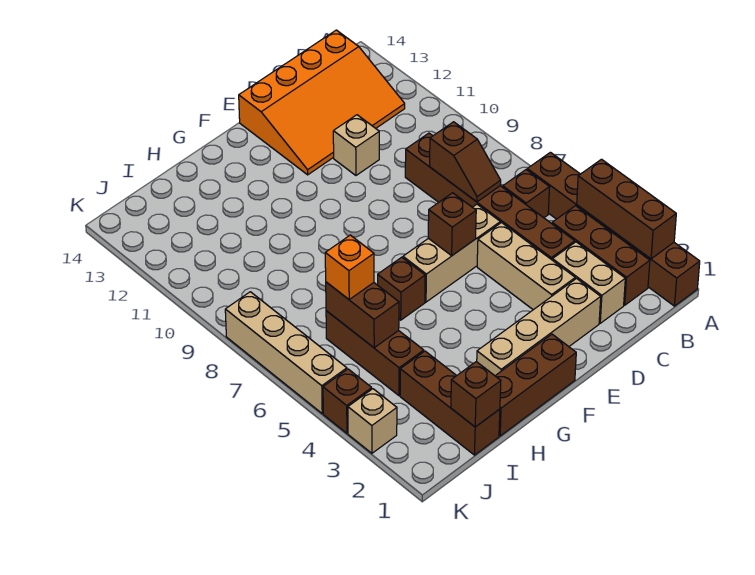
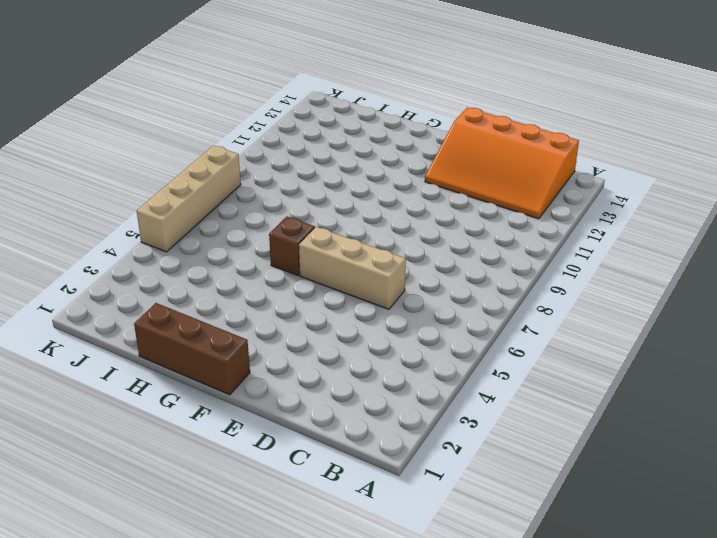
none -> brown 1x6 brick [527,152,700,306]
none -> brown 1x3 brick [552,206,650,305]
none -> brown 1x1 brick [503,170,550,218]

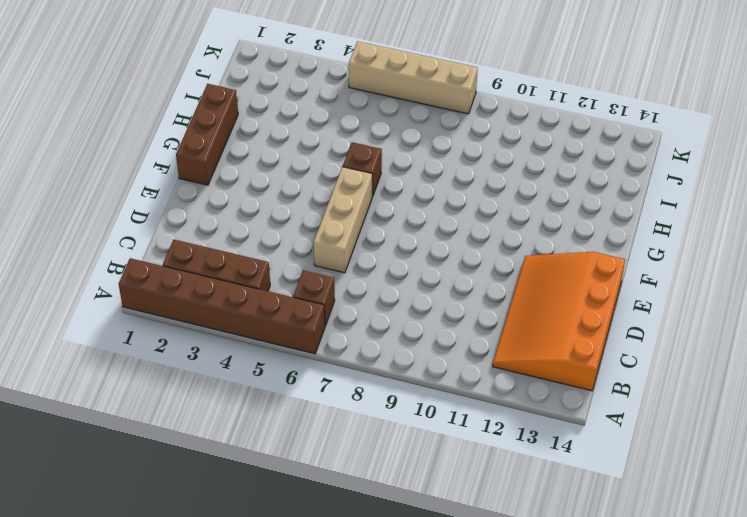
none -> tan 1x2 brick [552,242,625,323]
none -> brown 1x6 brick [405,133,575,260]
none -> tan 1x4 brick [477,279,601,376]

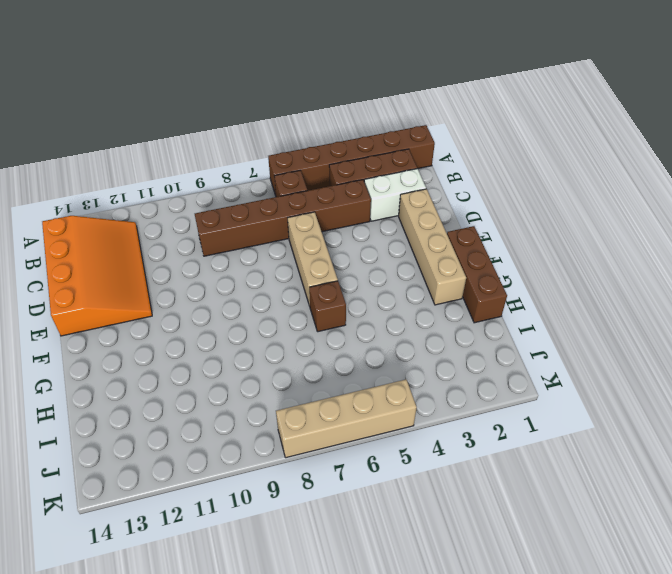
white 1x2 brick [364,169,426,221] -> tan 1x2 brick [552,242,625,323]
none -> tan 1x3 brick [477,223,575,310]
none -> tan 1x1 brick [333,115,379,175]
none -> brown 1x3 brick [400,351,500,455]

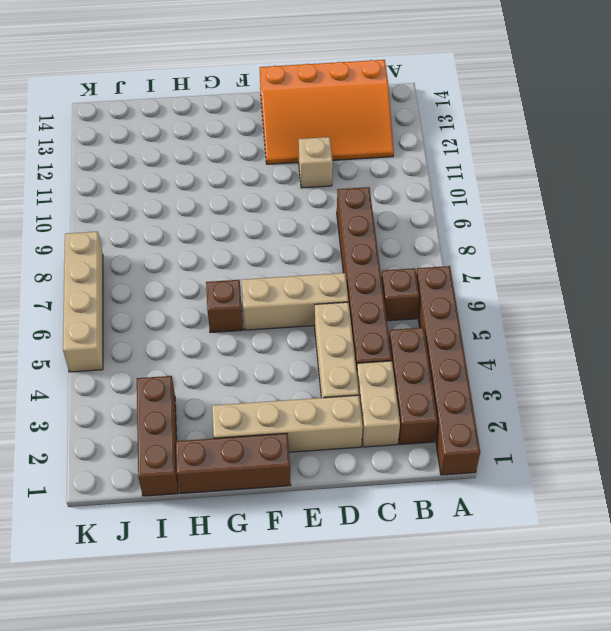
none -> brown 1x3 brick [326,311,424,395]
none -> tan 1x1 brick [348,389,397,453]
none -> brown 1x1 brick [323,369,372,433]

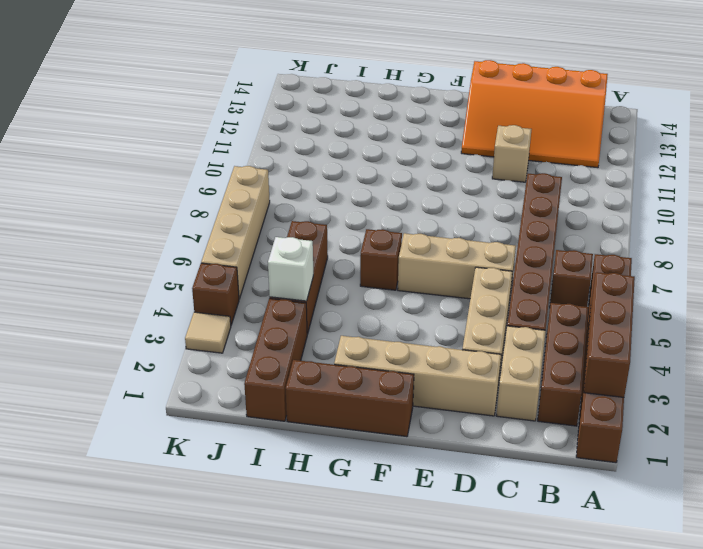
white 1x1 brick [268,237,313,301] -> none
tan 1x1 tile [185,312,231,353] -> tan 1x1 brick [348,389,397,453]
none -> brown 1x2 slope [430,122,501,202]
none -> brown 1x1 brick [428,193,476,256]
none -> brown 1x1 brick [451,362,501,427]

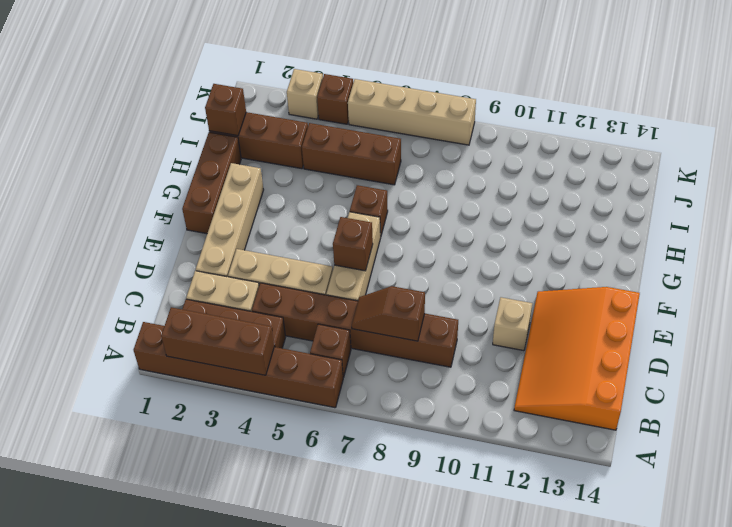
none -> brown 1x2 brick [326,282,399,348]
none -> orange 1x1 brick [325,235,374,299]

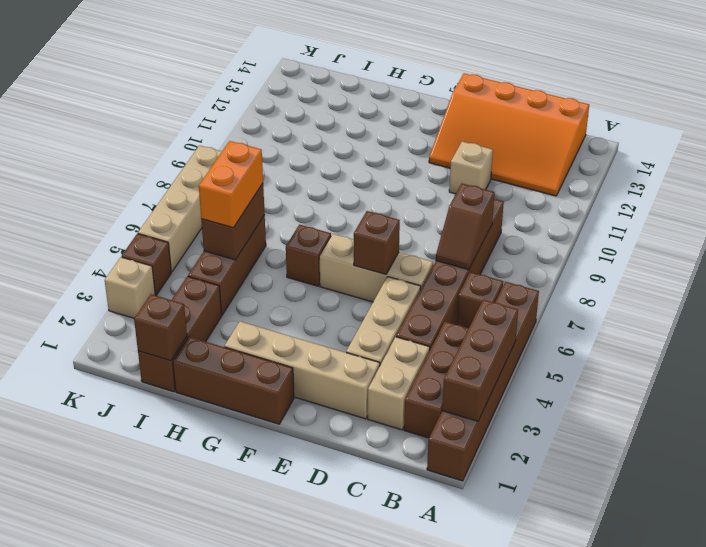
orange 1x2 brick [199,141,263,228] -> orange 1x1 brick [325,235,374,299]

